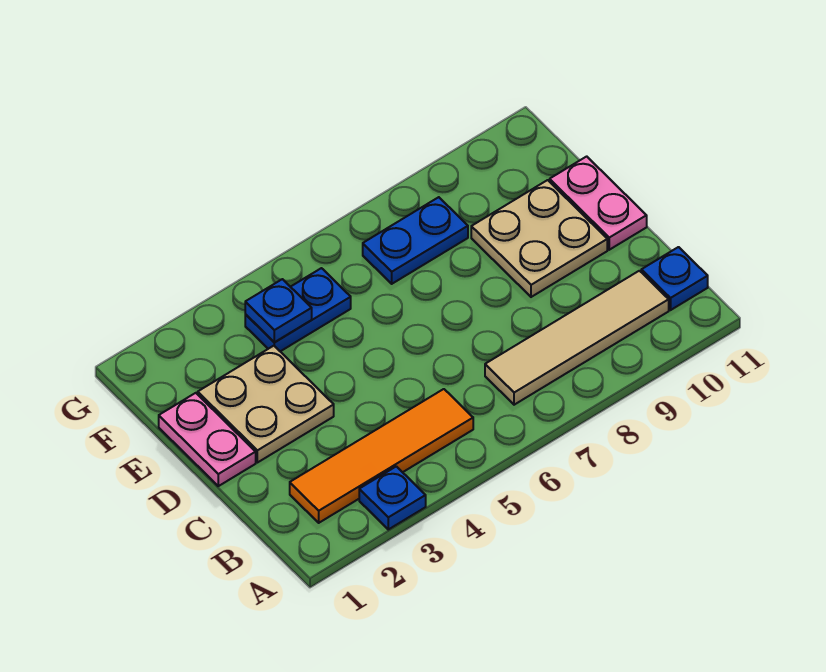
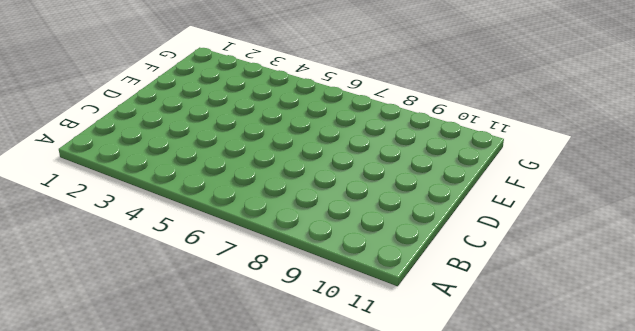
none -> blue 1x1 plate [359,466,426,529]
none -> orange 1x4 tile [290,389,473,523]

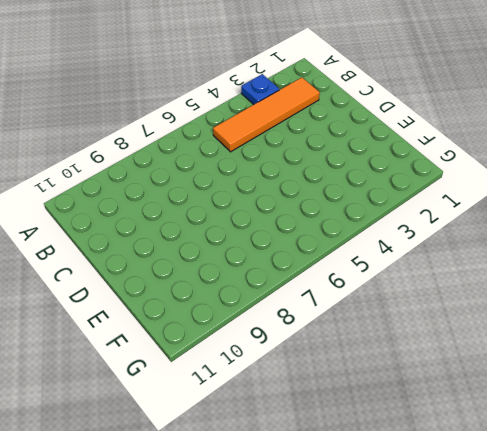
none -> tan 1x4 tile [485,271,669,405]
none -> blue 1x1 plate [641,247,708,310]

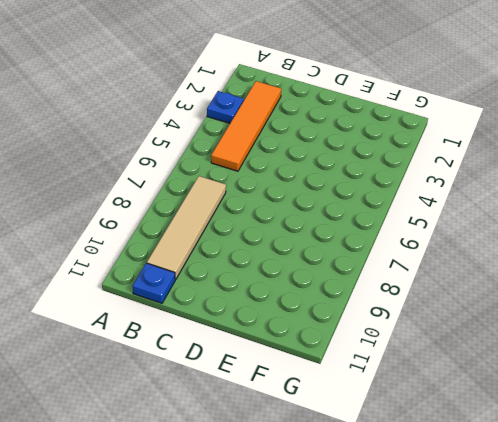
none -> pink 1x2 plate [159,393,256,486]
none -> tan 2x2 plate [198,346,334,463]

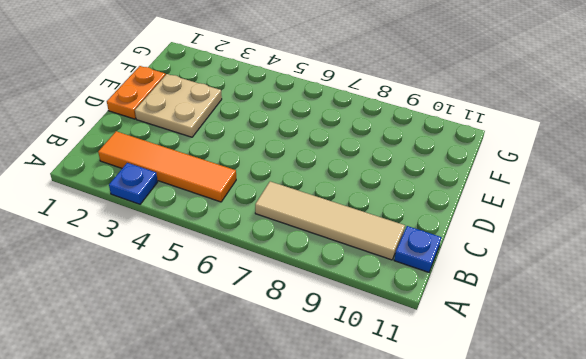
orange 1x2 plate [107,66,166,119] -> pink 1x2 plate [159,393,256,486]
none -> tan 2x2 plate [471,180,607,297]
none -> pink 1x2 plate [550,156,647,250]

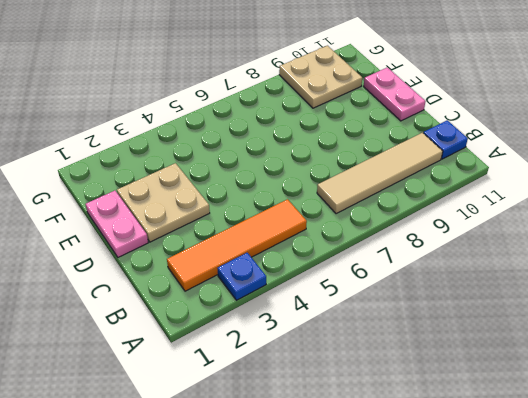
tan 2x2 plate [279,46,362,108] -> tan 2x2 plate moved to [471,180,607,297]
none -> blue 1x2 plate [245,268,351,352]
none -> blue 1x2 plate [363,197,468,284]

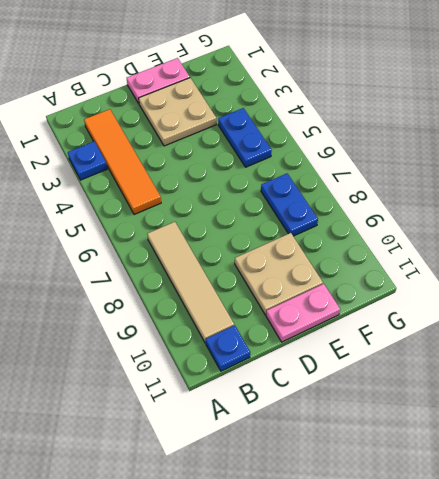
none -> blue 1x1 plate [245,279,312,342]

